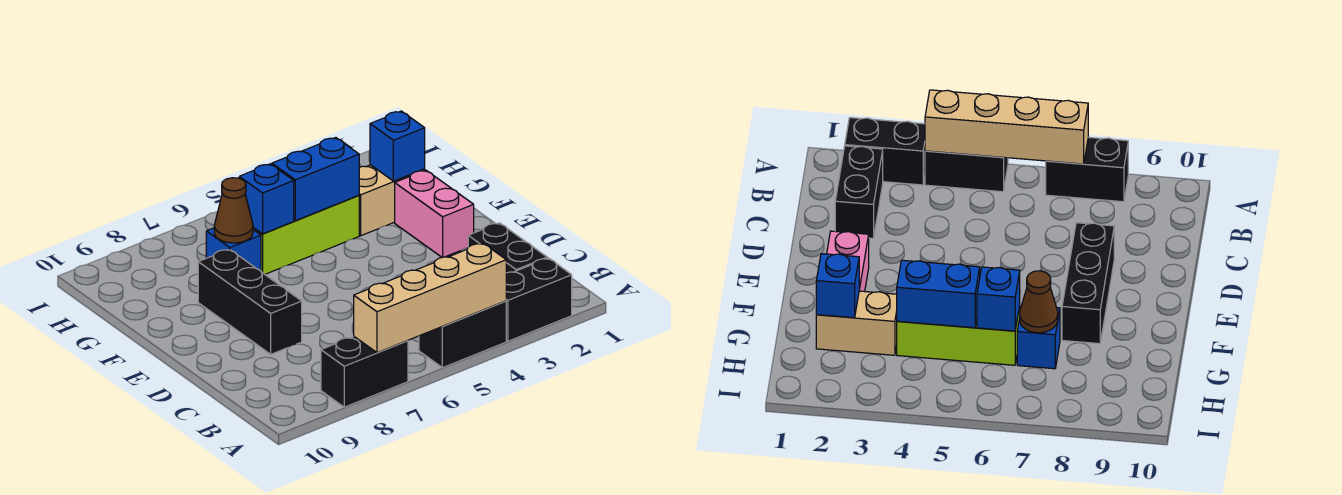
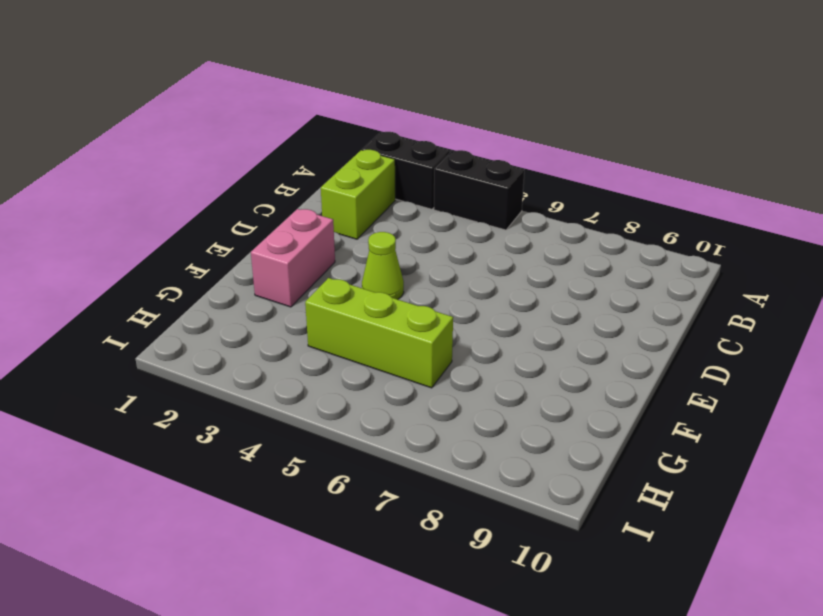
lime 1x2 brick [321,150,395,239] -> black 1x2 brick [468,223,547,273]
lime 1x1 cone [362,232,404,299] -> none
none -> black 1x2 brick [321,337,408,407]
none -> black 1x3 brick [198,249,302,354]
none -> tan 1x2 brick [359,165,425,236]

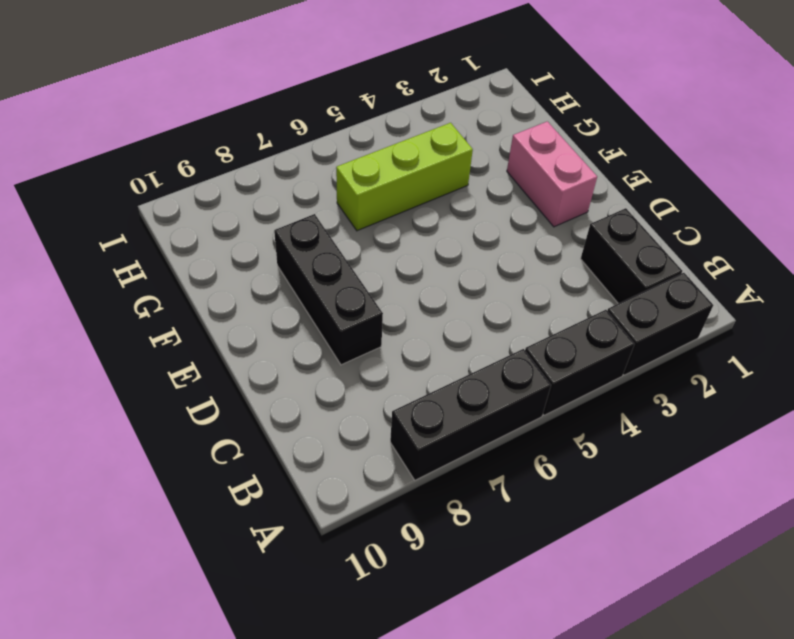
black 1x3 brick [390,349,551,480] -> black 1x2 brick [321,337,408,407]
none -> tan 1x2 brick [359,165,425,236]
none -> blue 1x1 brick [206,228,261,271]
none -> tan 1x4 brick [354,243,506,353]

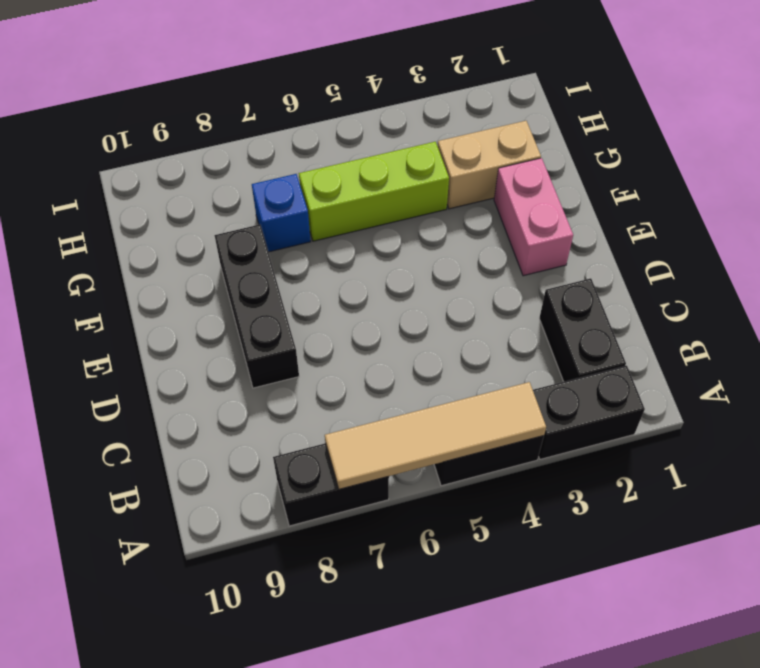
tan 1x4 tile [325,382,546,489] -> tan 1x4 brick [354,243,506,353]
none -> blue 1x1 brick [370,111,425,181]
none -> blue 1x2 brick [272,138,359,221]
none -> blue 1x1 brick [239,164,294,234]

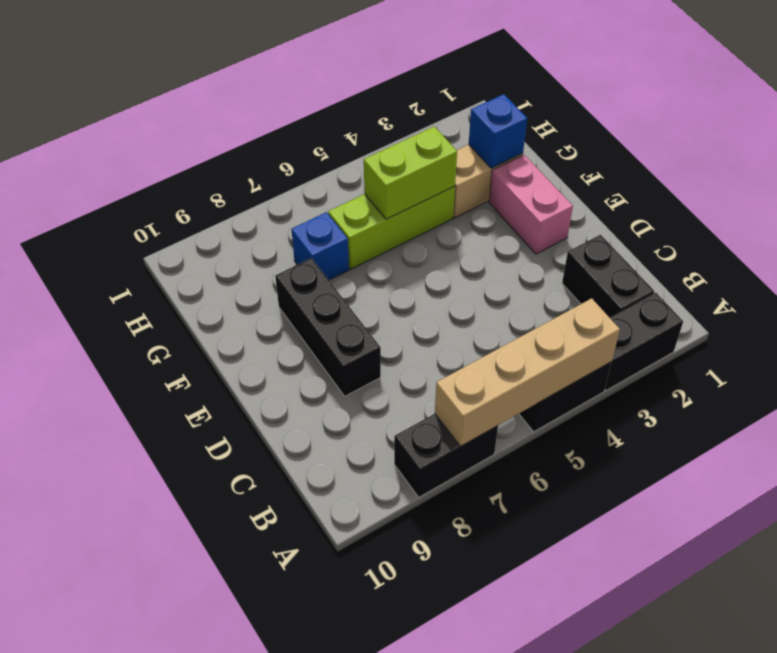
lime 1x2 brick [364,126,457,219] -> blue 1x2 brick [272,138,359,221]
none -> blue 1x1 brick [239,164,294,234]
none -> brown 1x1 cone [214,178,253,243]

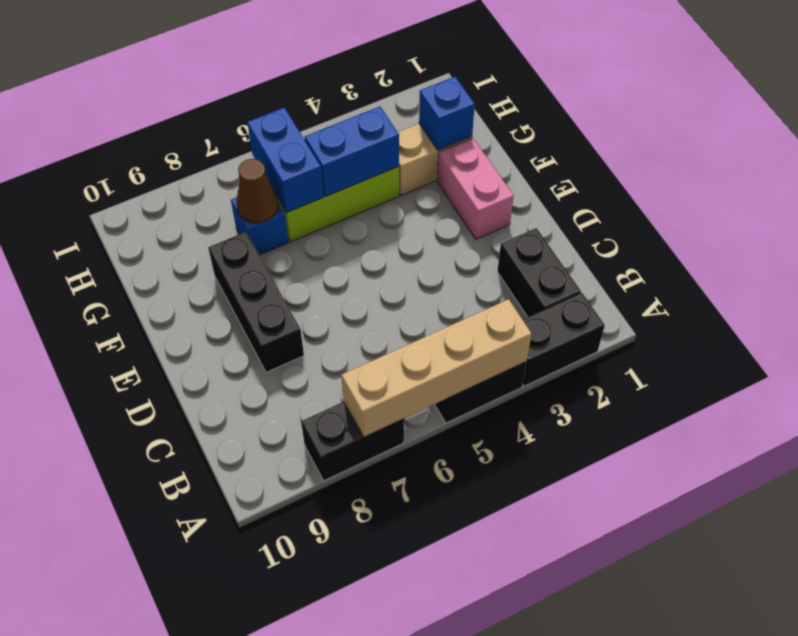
blue 1x2 brick [247,107,323,213] -> blue 1x1 brick [239,164,294,234]

